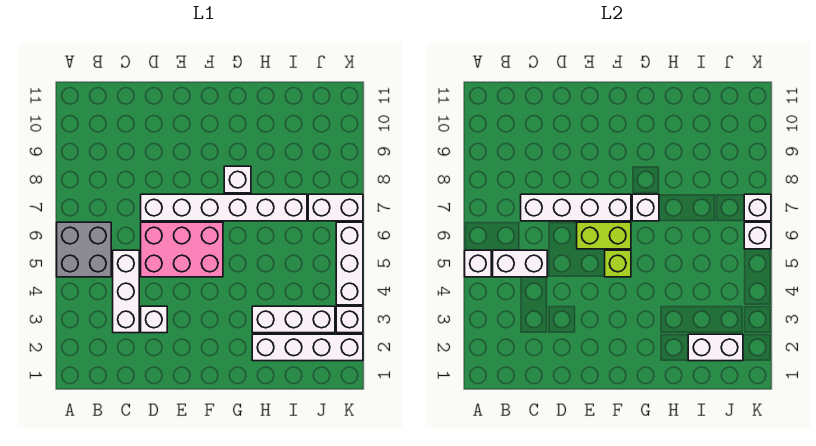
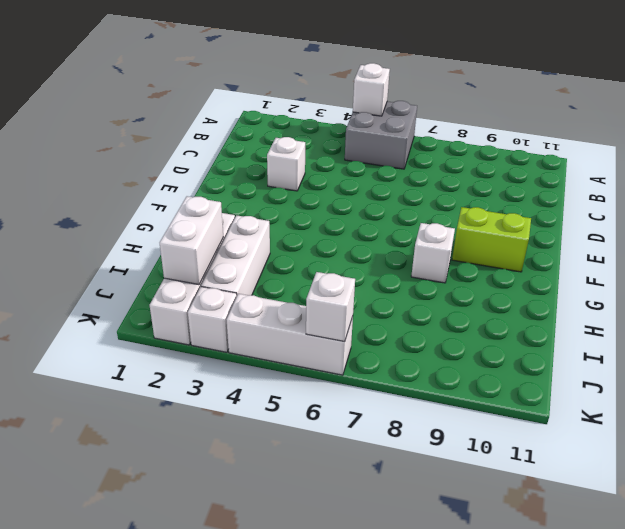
lime 1x2 brick [452,207,531,272] -> lime 1x2 brick turned to [577,222,631,249]
none -> white 1x3 brick [113,250,139,333]
none -> pink 2x3 brick [141,222,223,277]
none -> white 1x6 brick [141,194,307,221]

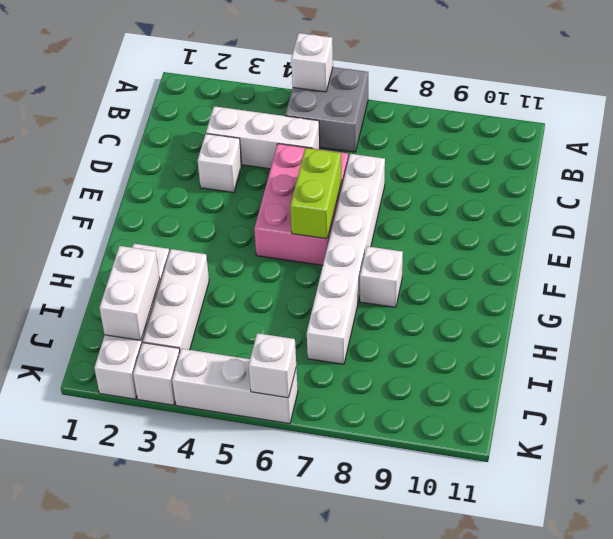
none -> white 1x2 brick [308,194,363,221]
none -> white 1x2 brick [493,250,547,277]
none -> white 1x4 brick [521,194,631,221]

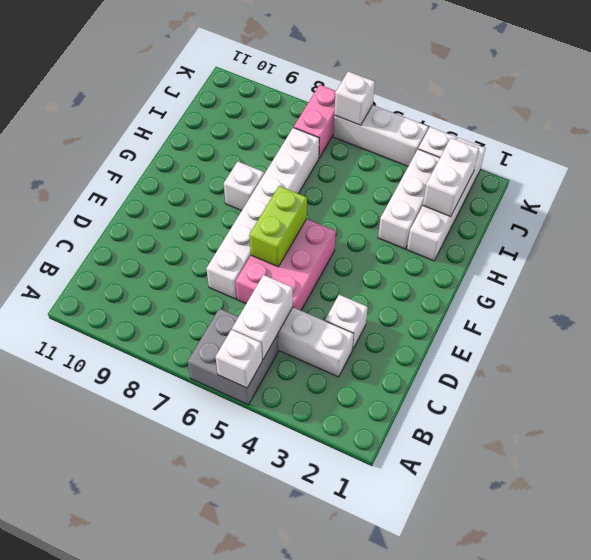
pink 1x2 brick [294,85,336,158] -> white 1x2 brick [308,194,363,221]
none -> white 1x4 brick [521,194,631,221]
none -> lime 1x1 brick [605,250,631,277]
none -> white 1x1 brick [632,194,659,221]

